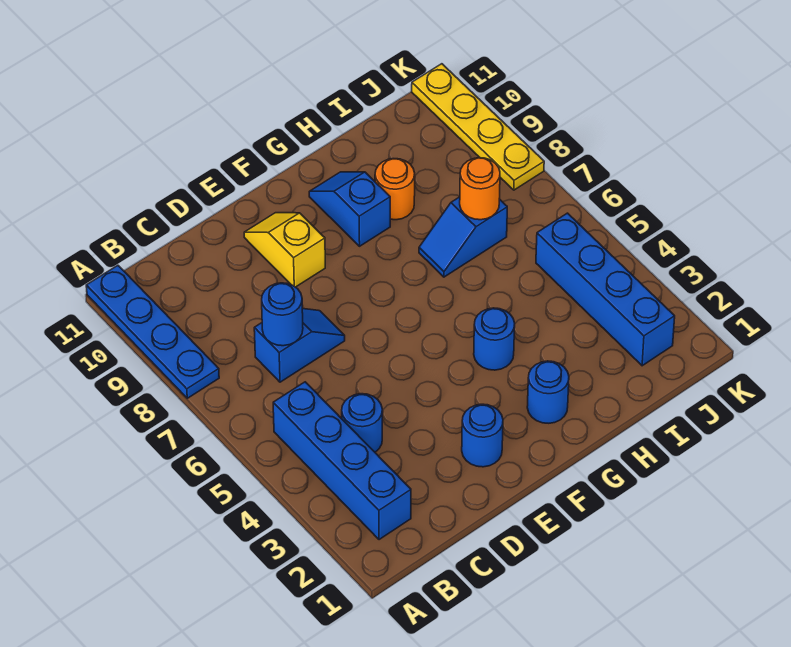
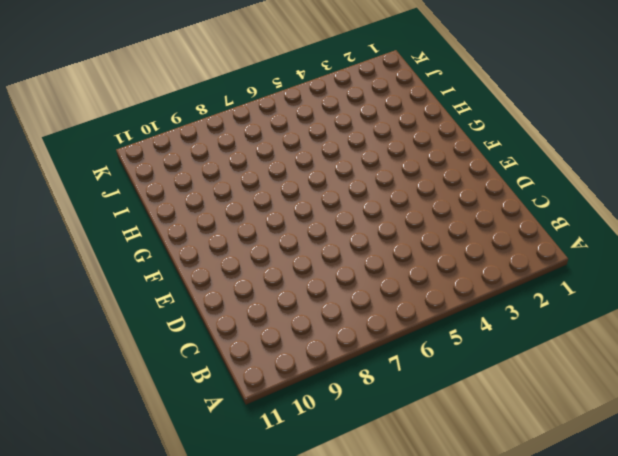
none -> blue 1x4 plate [86,265,219,398]
none -> blue 1x4 brick [273,382,411,540]
none -> blue 1x1 round brick [342,394,382,452]

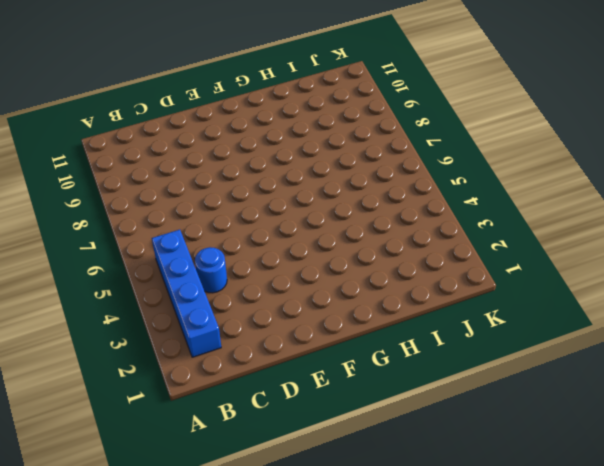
none -> blue 1x4 plate [86,265,219,398]
none -> blue 1x2 slope [254,309,345,382]
none -> blue 1x1 round brick [462,404,503,467]

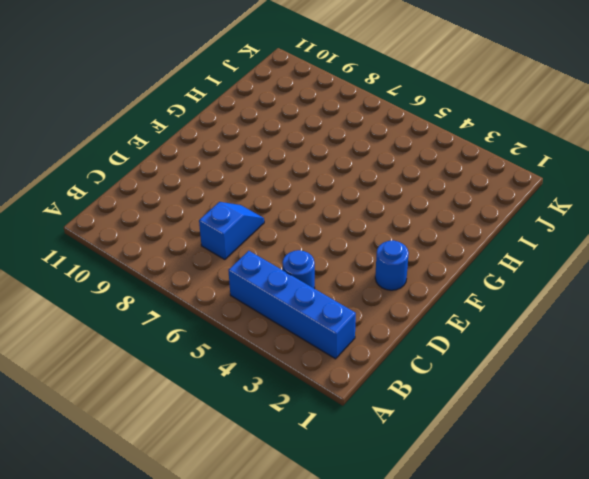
none -> blue 1x4 plate [86,265,219,398]
none -> yellow 1x2 slope [244,213,325,287]
none -> blue 1x1 round brick [527,361,569,423]

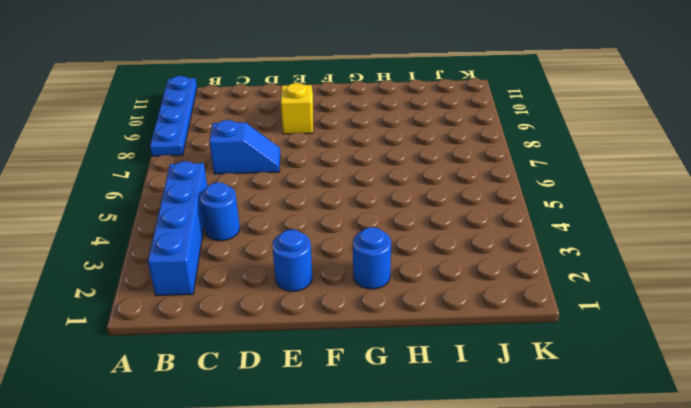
none -> blue 1x1 round brick [474,308,515,370]
none -> blue 1x2 slope [309,172,390,246]
none -> blue 1x2 slope [419,197,507,277]

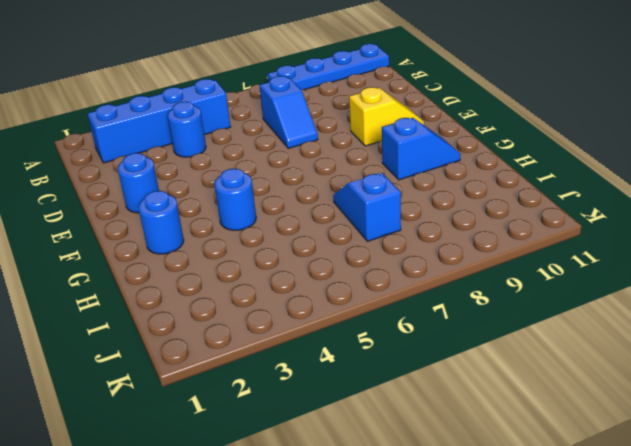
none -> orange 1x1 round brick [375,159,415,220]
none -> blue 1x4 brick [536,213,675,366]
none -> yellow 1x4 plate [412,64,544,190]

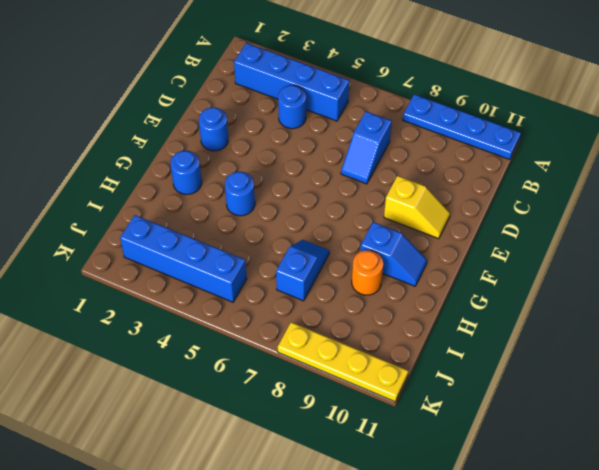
none -> blue 1x1 round brick [262,283,303,346]
none -> orange 1x1 round brick [460,158,500,220]

